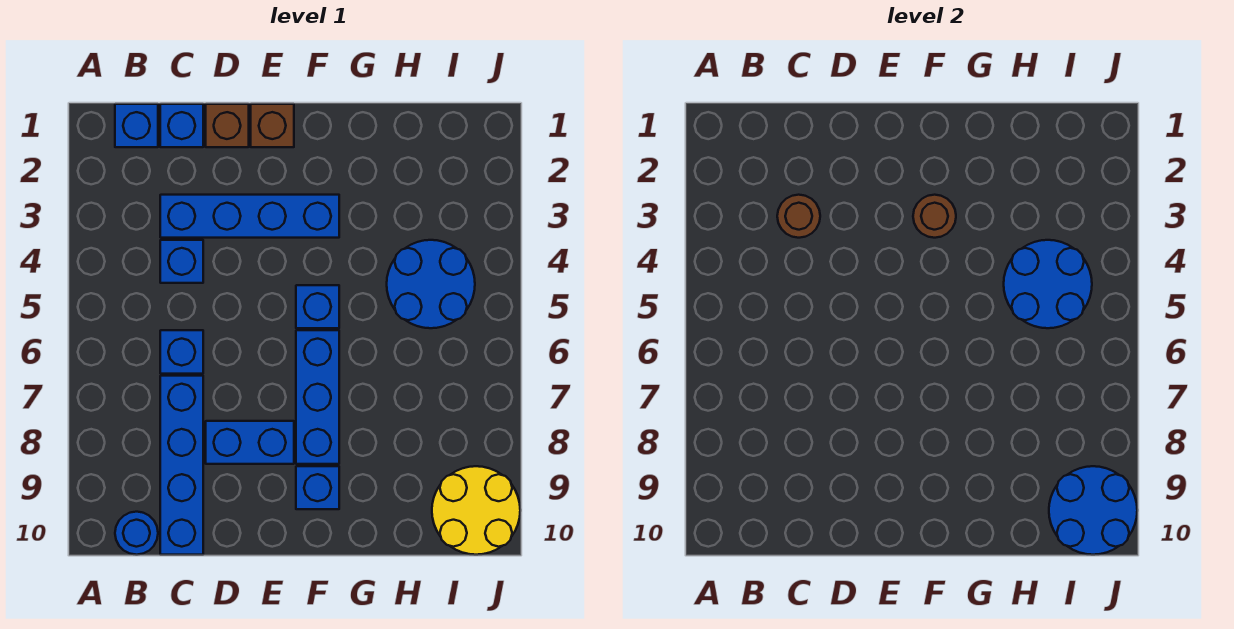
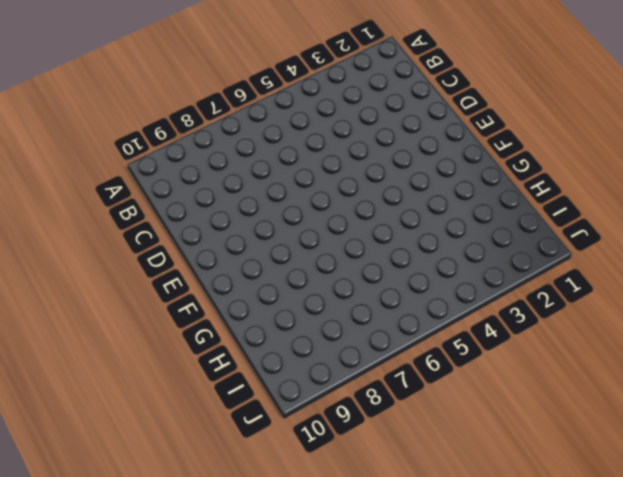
none -> blue 1x1 brick [115,104,158,147]
none -> blue 1x1 round brick [115,512,158,555]
none -> blue 1x1 brick [160,104,203,147]

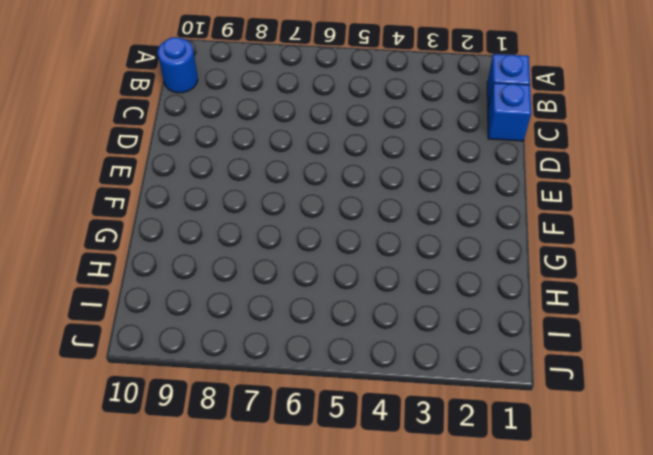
none -> blue 1x4 brick [160,195,339,238]
none -> blue 1x1 brick [160,240,203,283]
none -> blue 1x1 brick [160,330,203,374]

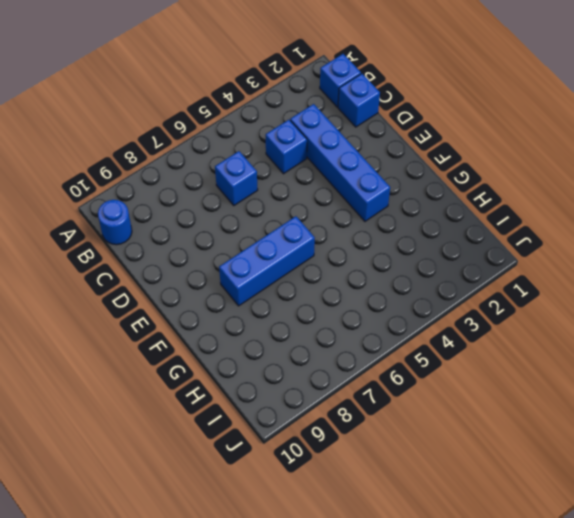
none -> blue 1x4 brick [160,376,203,555]
none -> brown 1x1 brick [206,104,249,147]
none -> blue 1x2 brick [206,421,294,464]

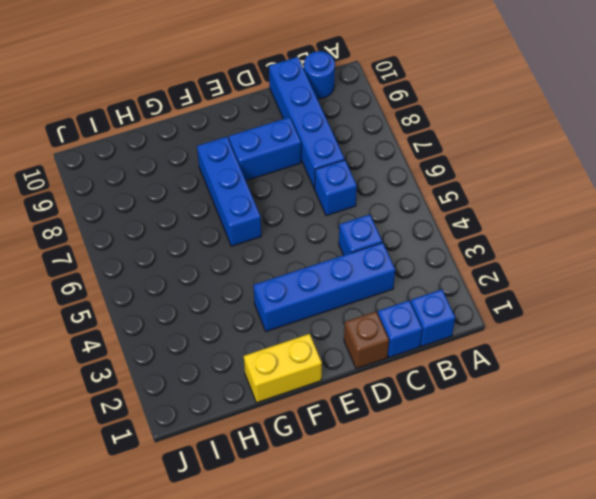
yellow 1x2 brick [244,334,322,403] -> none
none -> brown 1x1 brick [251,104,294,147]
none -> blue 1x1 brick [296,285,339,328]
none -> blue 1x1 brick [296,466,339,509]

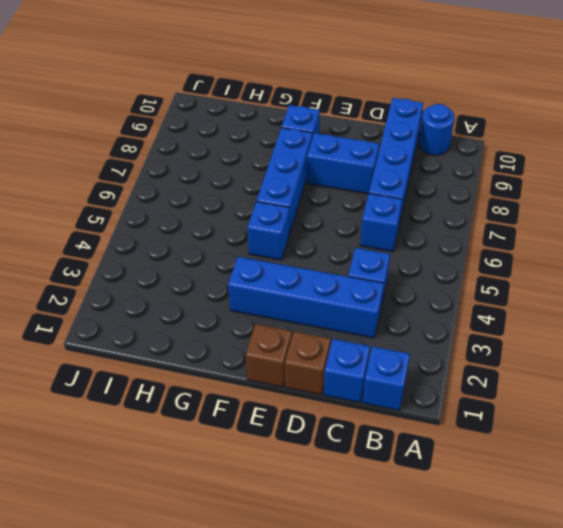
none -> blue 2x2 round brick [387,240,475,328]
none -> yellow 2x2 round brick [432,466,520,555]
none -> brown 1x1 round brick [777,195,820,238]

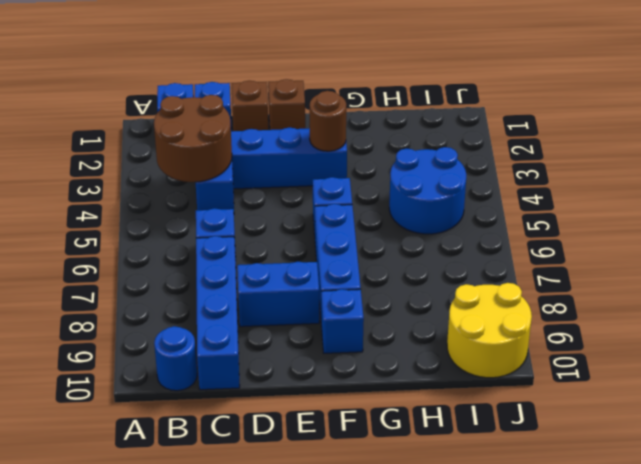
brown 2x2 round brick [154,95,232,182] -> brown 1x1 round brick [777,195,820,238]
none -> blue 2x2 round brick [1004,240,1092,328]
none -> blue 2x2 round brick [1049,466,1137,555]

